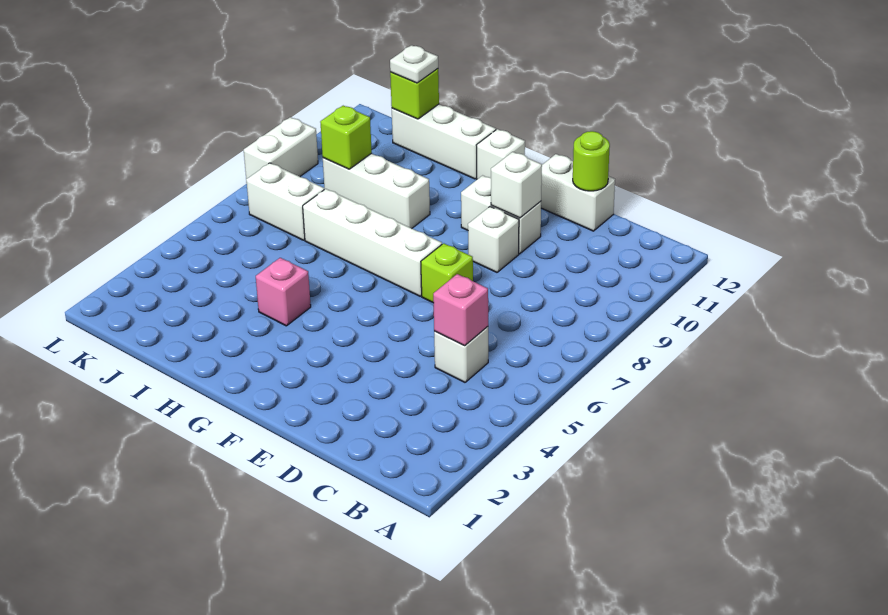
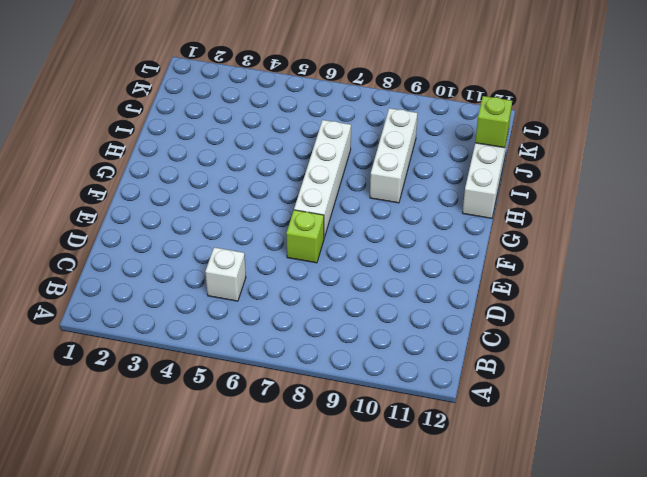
none -> white 1x2 brick [541,154,615,231]
none -> white 1x1 brick [468,207,519,272]
none -> white 1x2 brick [461,175,541,254]

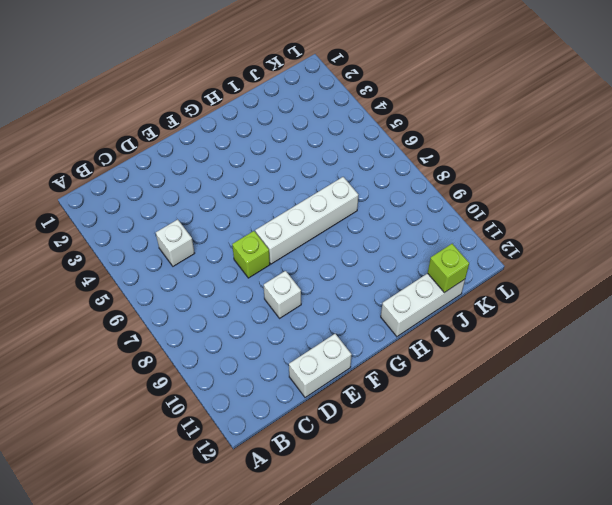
none -> white 1x2 brick [461,175,541,254]
none -> white 1x1 brick [476,129,525,179]
none -> pink 1x1 brick [256,258,311,326]

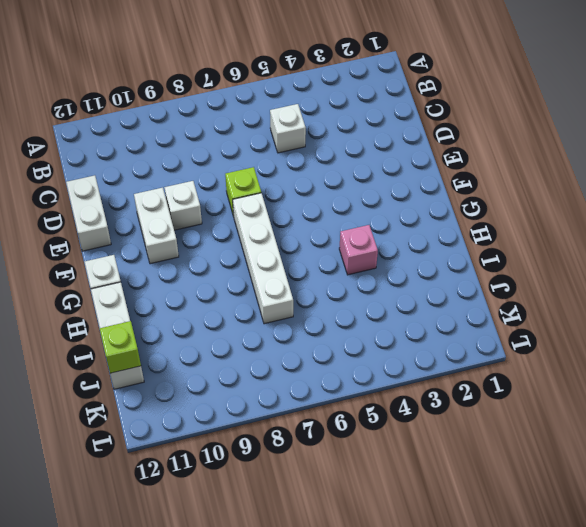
none -> white 1x3 brick [323,153,430,228]
none -> white 1x2 brick [246,163,324,240]
none -> white 1x2 brick [244,117,318,183]

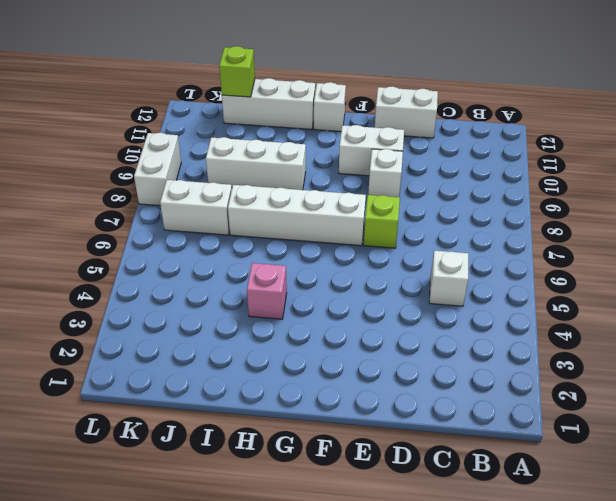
none -> pink 1x1 brick [433,274,488,345]
none -> lime 1x1 round brick [573,131,610,191]
none -> white 1x1 brick [491,152,542,218]

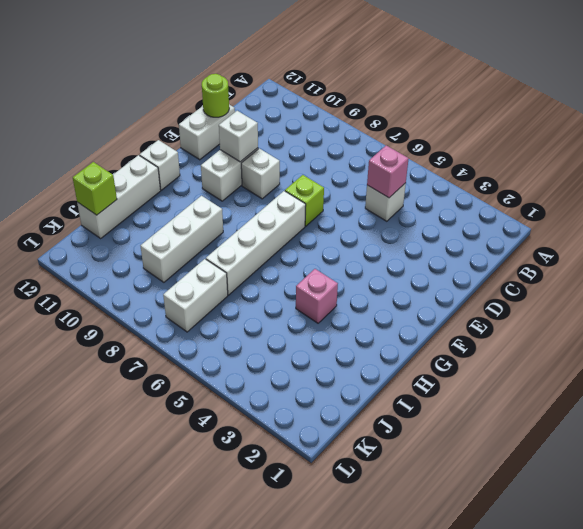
none -> white 1x2 brick [244,117,318,183]
none -> lime 1x1 brick [320,106,372,169]
none -> white 1x1 plate [390,45,438,83]

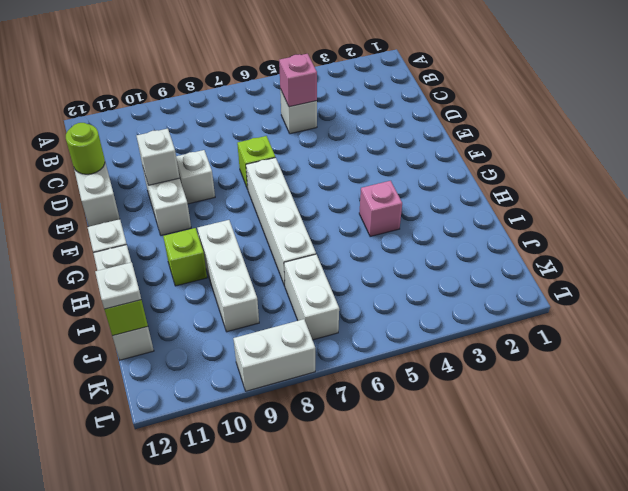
lime 1x1 brick [163,228,207,286] -> lime 1x1 brick moved to [320,106,372,169]

